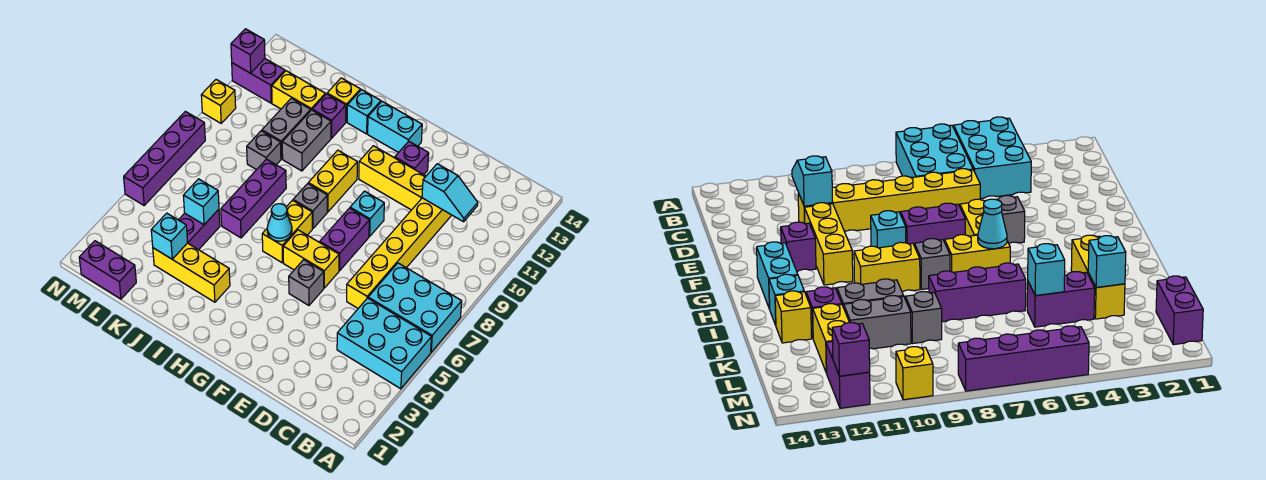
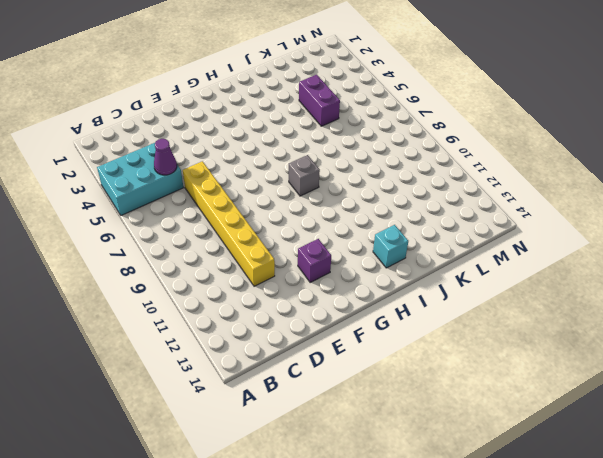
purple 1x1 cone [154,139,177,175] -> none
none -> cyan 2x3 brick [368,263,462,352]
none -> yellow 1x3 brick [359,146,426,210]
none -> grey 1x1 brick [289,260,324,305]
none -> yellow 1x2 brick [283,230,339,288]

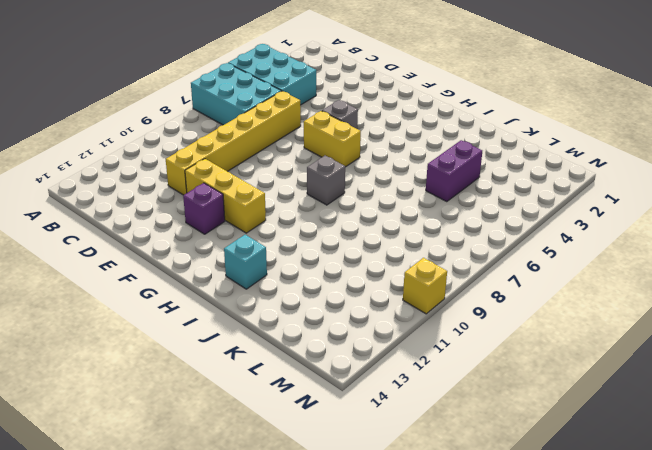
none -> purple 1x2 brick [320,208,369,271]
none -> cyan 1x1 brick [350,191,384,236]
none -> cyan 1x2 brick [368,101,422,153]
none -> yellow 1x2 brick [262,200,312,263]

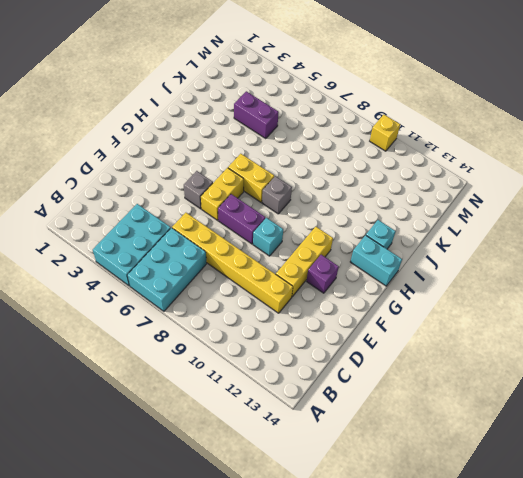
cyan 1x2 brick [350,235,402,286] -> cyan 1x2 brick turned to [368,101,422,153]
none -> yellow 1x2 brick [308,150,357,212]
none -> yellow 1x3 brick [153,243,230,302]
none -> purple 1x3 brick [221,159,286,238]
none -> grey 1x2 brick [282,110,331,171]

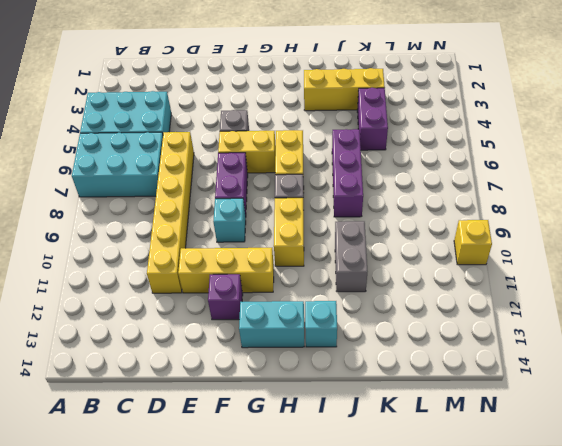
none -> purple 1x1 brick [312,94,346,138]
none -> yellow 1x1 brick [327,78,360,122]
none -> grey 1x1 brick [247,131,281,170]
none -> grey 1x2 brick [262,98,311,159]

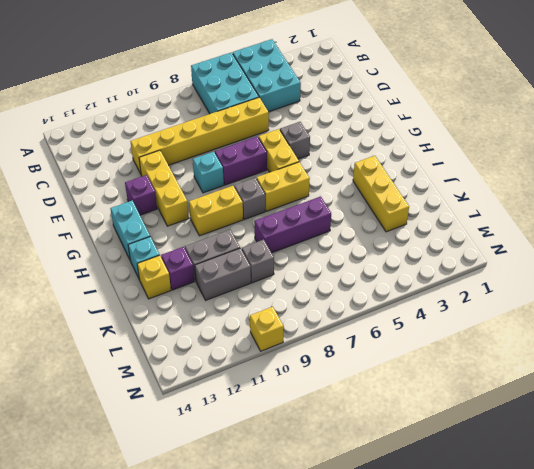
none -> purple 1x2 brick [179,209,220,250]
none -> yellow 1x2 brick [272,71,325,110]
none -> purple 1x2 brick [79,241,136,299]
none -> purple 1x2 brick [232,59,285,103]

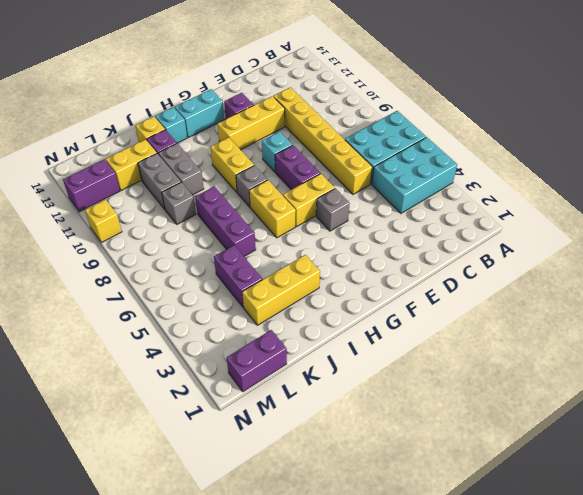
none -> purple 1x4 brick [124,111,205,205]
none -> cyan 1x2 slope [422,164,478,222]
none -> cyan 1x1 cone [267,204,292,241]
none -> cyan 1x1 brick [151,213,188,259]

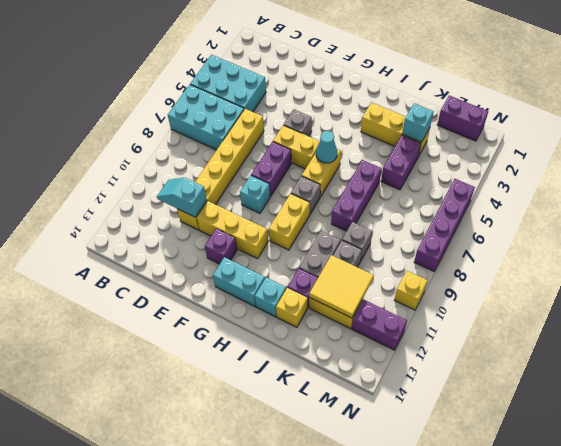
yellow 2x2 tile [309,255,374,318] -> none
none -> cyan 1x1 brick [183,179,219,225]
none -> purple 1x1 brick [231,29,265,73]

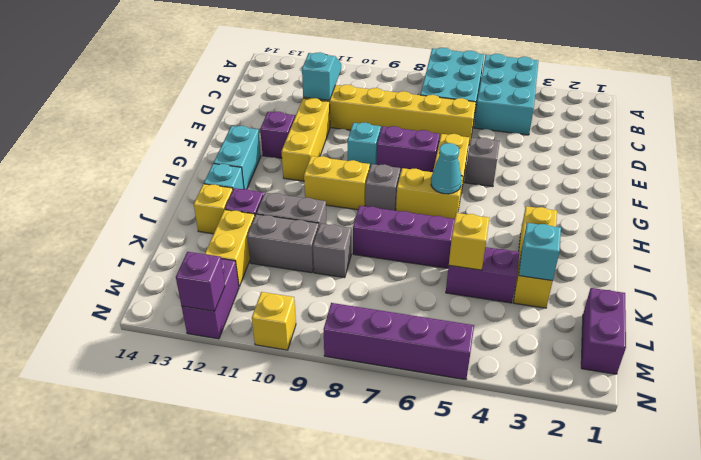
yellow 1x1 brick [449,213,489,270] -> cyan 1x1 brick [183,179,219,225]

